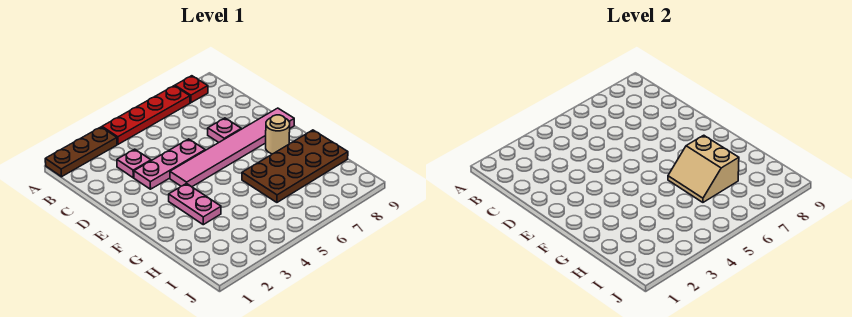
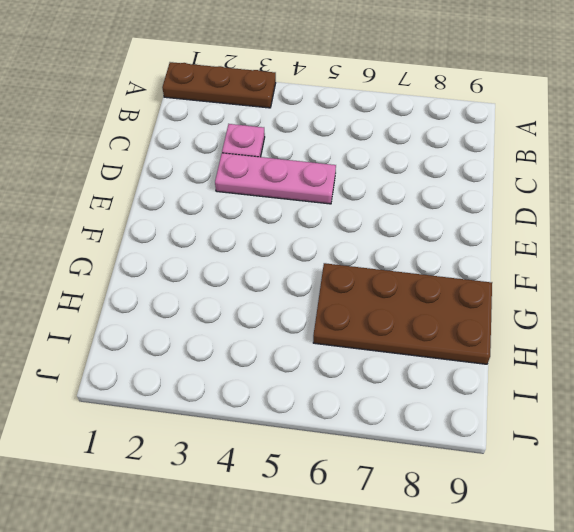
none -> red 1x4 plate [102,86,190,144]
none -> red 1x1 plate [175,76,208,103]

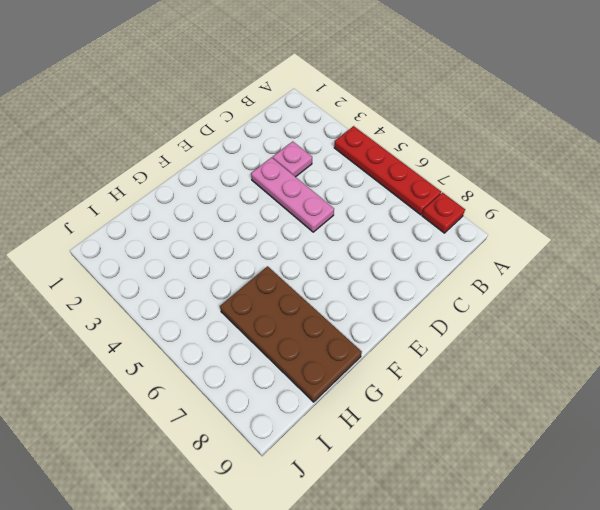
none -> brown 1x3 plate [45,127,117,177]
none -> pink 1x1 plate [208,118,241,143]

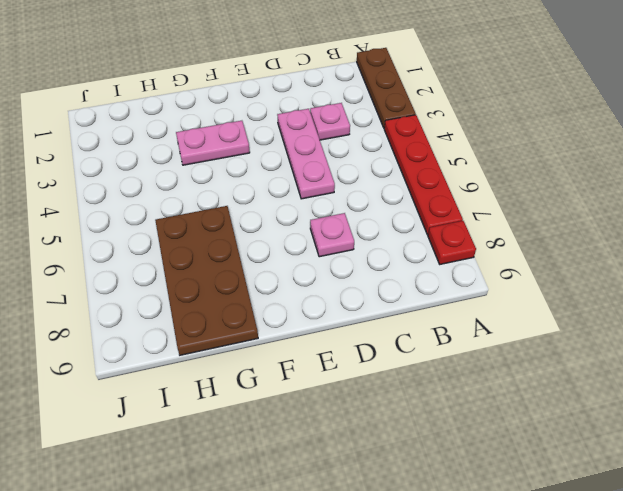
none -> pink 1x6 tile [170,108,294,187]
none -> tan 1x1 round brick [266,115,290,154]

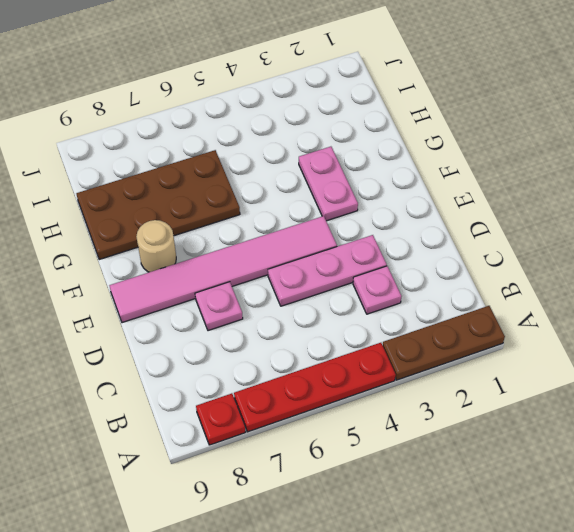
none -> tan 2x2 slope [668,135,739,202]

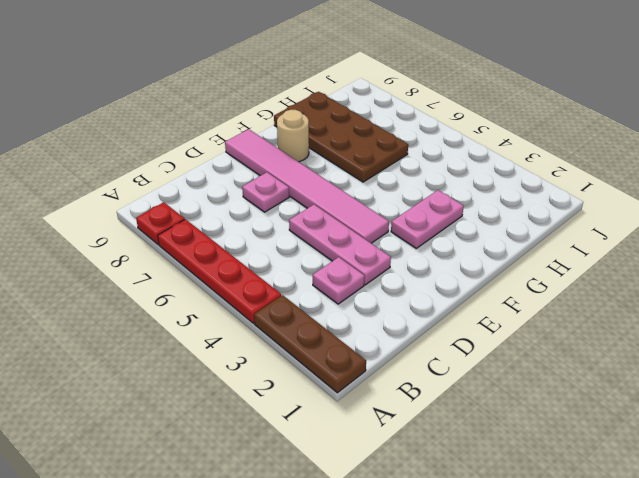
none -> tan 2x2 slope [668,135,739,202]

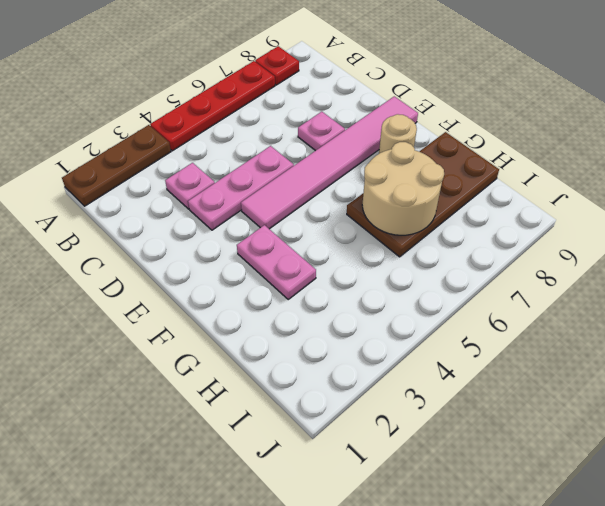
tan 2x2 round brick [362,142,444,235] -> tan 2x2 slope [668,135,739,202]

